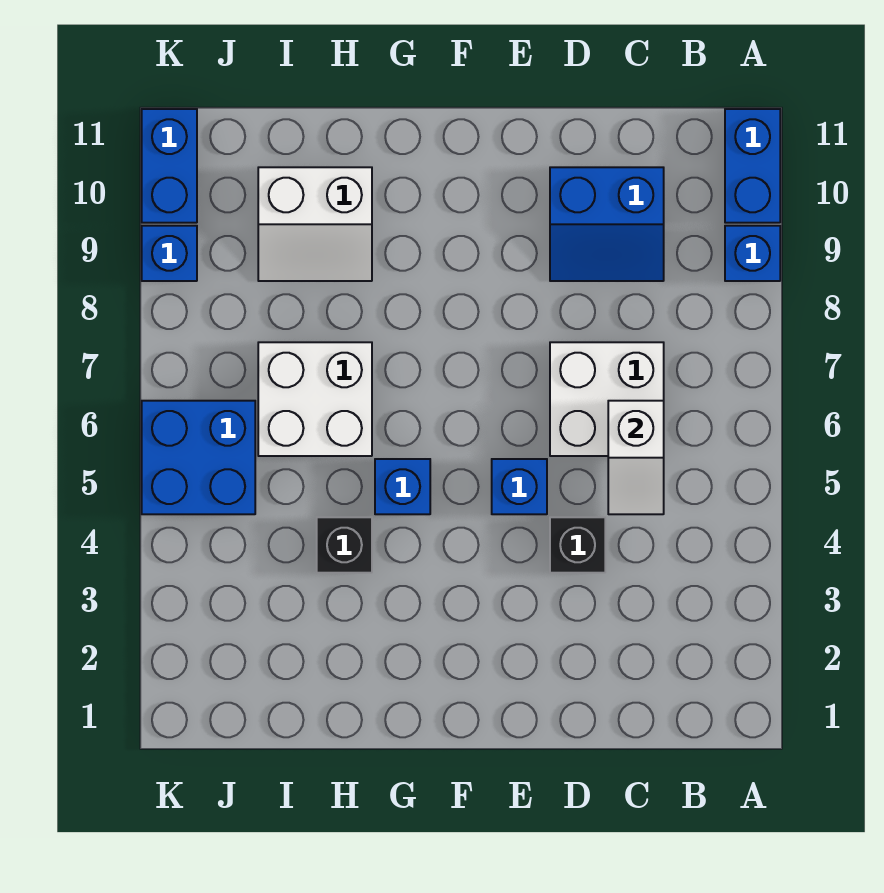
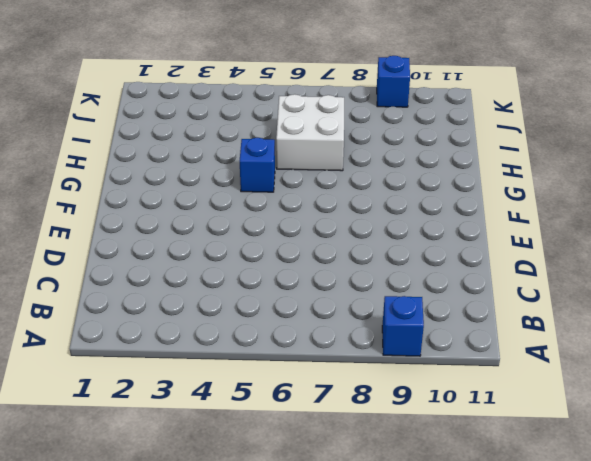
none -> blue 1x2 brick [725,109,780,223]
none -> white 2x2 brick [550,342,664,456]
none -> blue 2x2 slope [550,167,664,281]

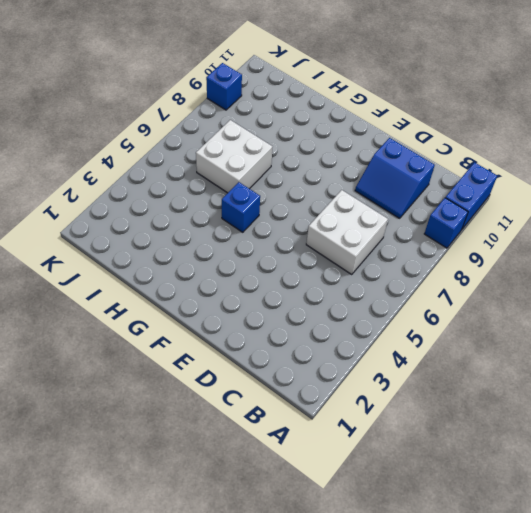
none -> black 1x1 brick [550,517,605,573]
none -> blue 1x1 brick [492,459,547,514]
none -> black 1x1 brick [317,517,372,573]

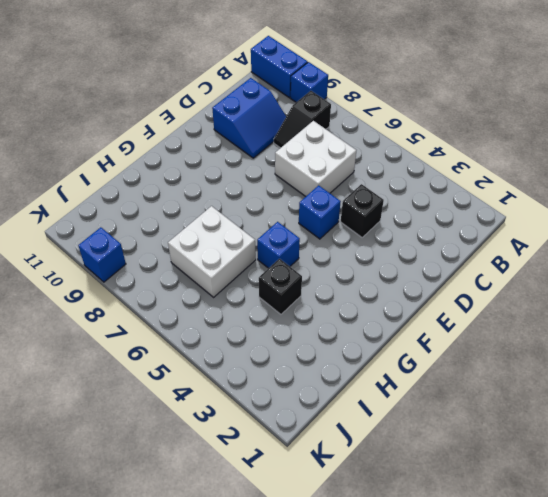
black 1x2 slope [274,91,331,148] -> none
none -> white 2x2 slope [258,167,372,281]
none -> blue 2x2 brick [142,401,255,514]
none -> blue 1x2 brick [142,109,197,223]

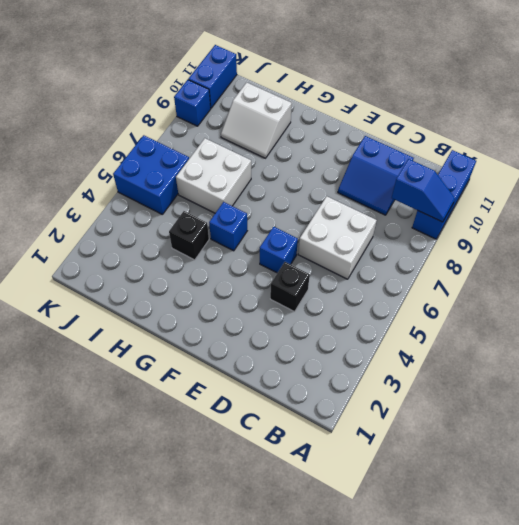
blue 1x2 slope [392,159,455,222] -> none
none -> white 1x2 slope [608,401,664,514]

